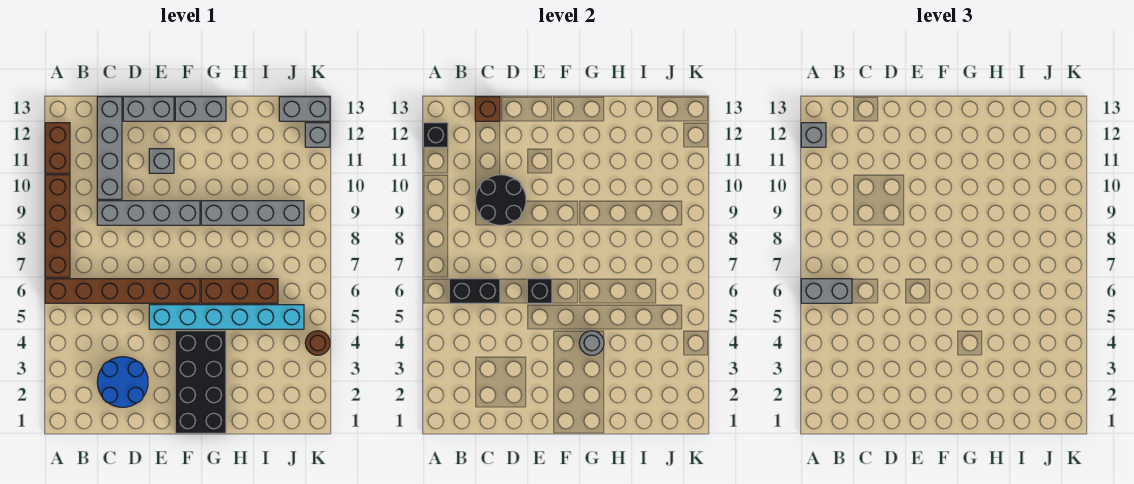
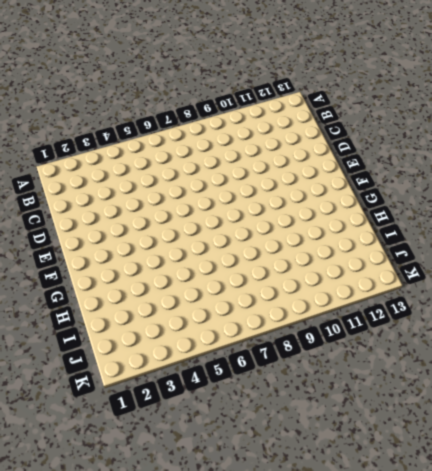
none -> brown 1x6 brick [45,279,200,303]
none -> brown 1x4 brick [45,175,70,277]
none -> brown 1x2 brick [45,123,70,173]

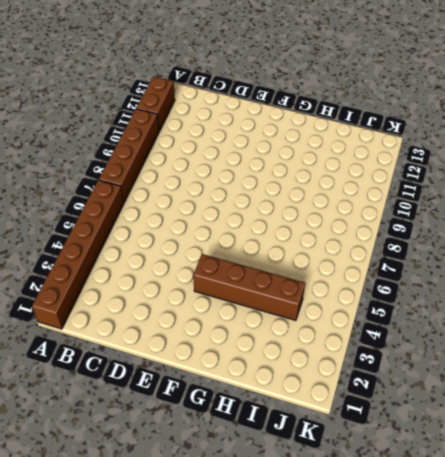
brown 1x6 brick [32,180,124,329] -> brown 1x6 brick turned to [45,279,200,303]
brown 1x4 brick [193,254,305,320] -> black 2x4 brick [175,331,226,433]
none -> blue 2x2 round brick [97,357,148,407]
none -> grey 1x4 brick [97,201,200,225]
none -> grey 1x4 brick [97,97,122,199]

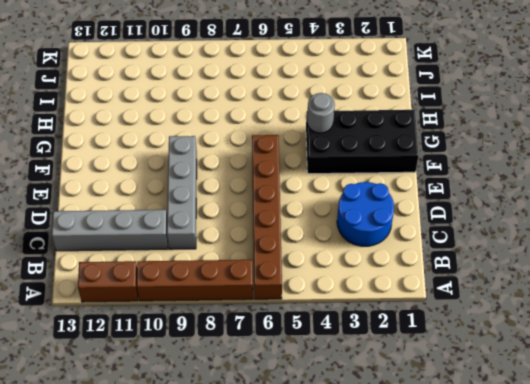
none -> grey 1x2 brick [123,97,174,121]
none -> cyan 1x6 brick [149,305,304,329]
none -> grey 1x1 brick [149,149,174,173]

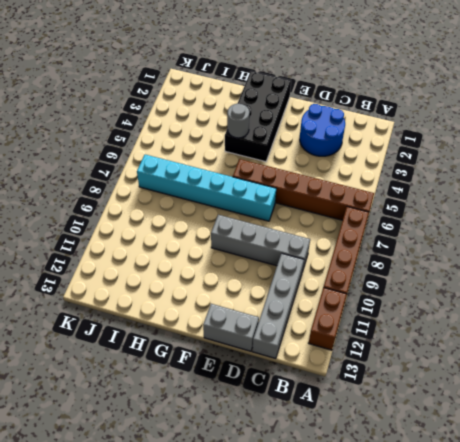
cyan 1x6 brick [137,155,276,221] -> cyan 1x6 brick moved to [149,305,304,329]
none -> grey 1x1 brick [149,149,174,173]
none -> grey 1x2 brick [175,97,226,121]
none -> brown 1x3 brick [201,279,278,303]

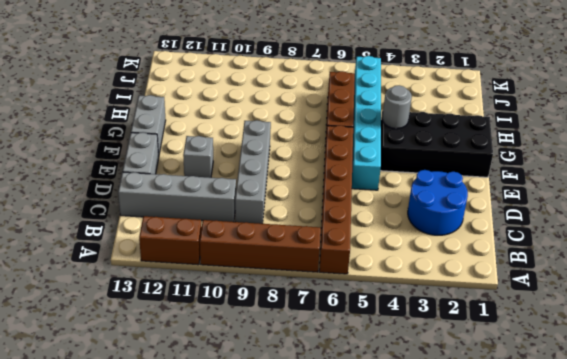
none -> grey 1x4 brick [201,201,304,225]
none -> grey 1x2 brick [279,97,330,121]
none -> brown 1x1 round brick [305,331,330,355]

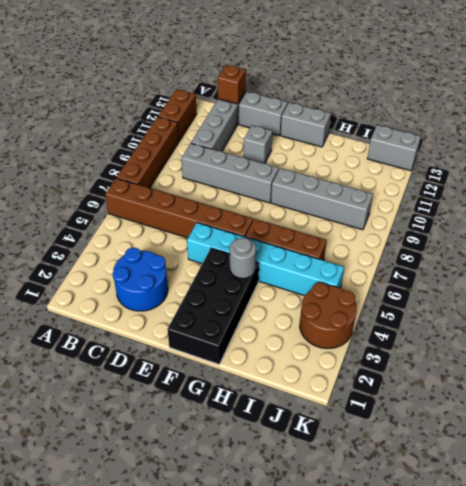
brown 2x2 round brick [300,283,356,349] -> brown 1x1 round brick [305,331,330,355]
none -> grey 1x1 brick [305,123,330,147]
none -> black 1x1 brick [423,123,448,147]
none -> black 1x2 brick [449,279,500,303]

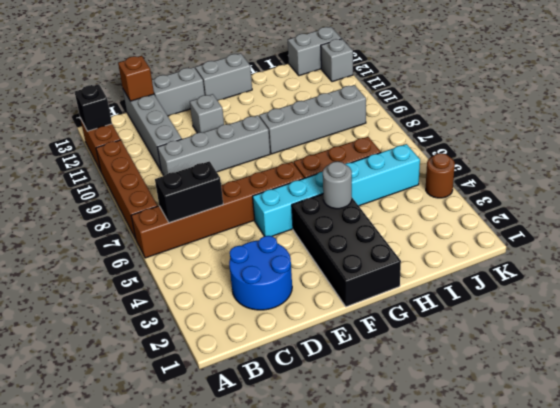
none -> black 2x2 round brick [475,175,526,225]
none -> black 1x1 brick [527,279,552,303]
none -> grey 1x2 brick [801,279,852,303]

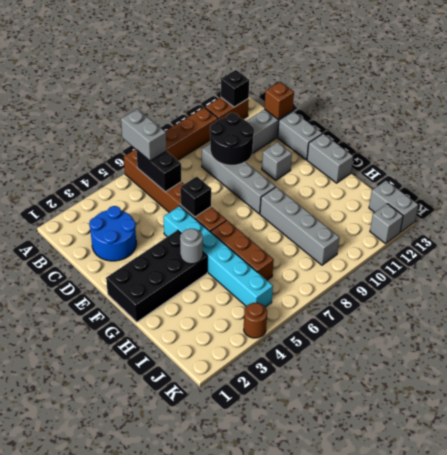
none -> grey 1x1 brick [801,123,826,147]

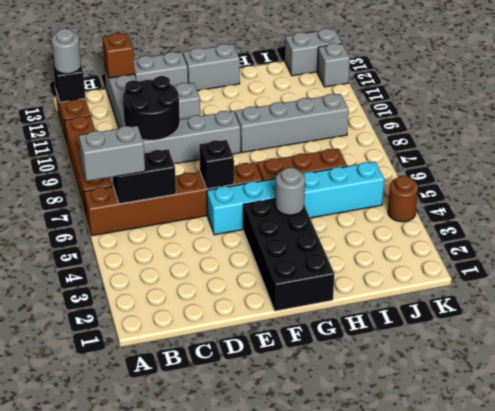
grey 1x1 round brick [52,29,81,74] -> grey 1x1 brick [801,123,826,147]
none -> blue 2x2 round brick [97,357,148,407]

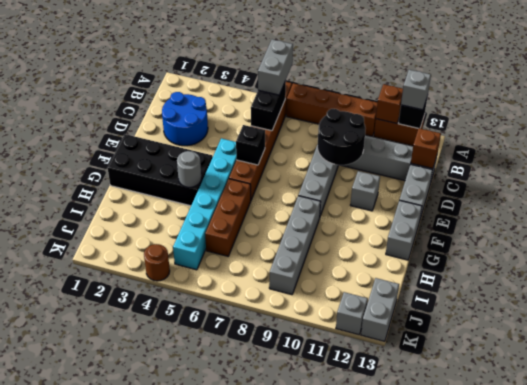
brown 1x1 brick [376,84,403,123] -> none

